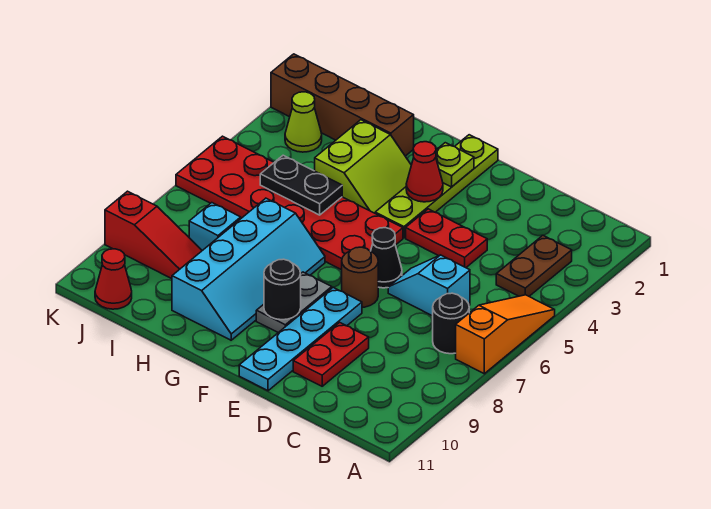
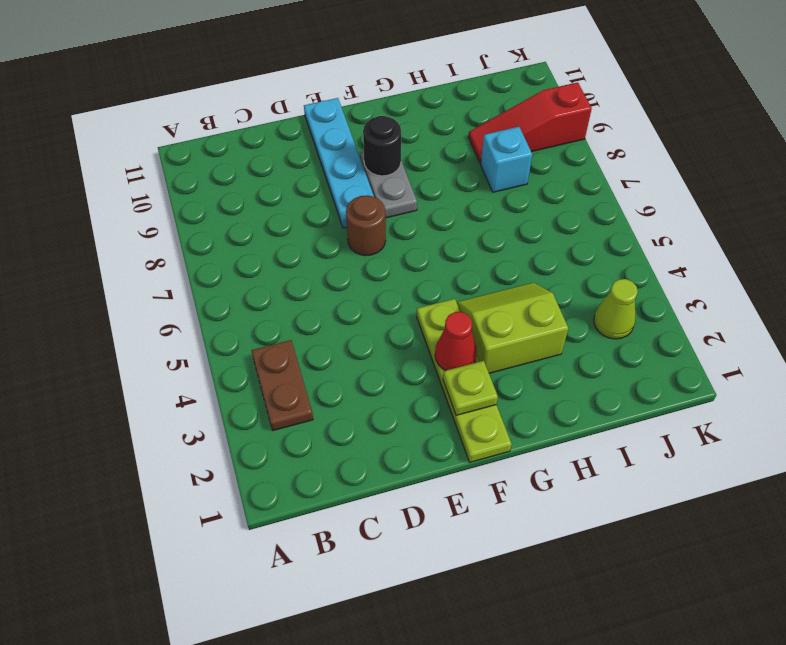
lime 2x2 slope [457,283,568,373] -> lime 2x2 slope turned to [315,120,411,213]
none -> orange 1x3 slope [456,295,555,374]
none -> black 1x1 round brick [433,293,469,354]
none -> cyan 1x2 slope [388,255,470,316]

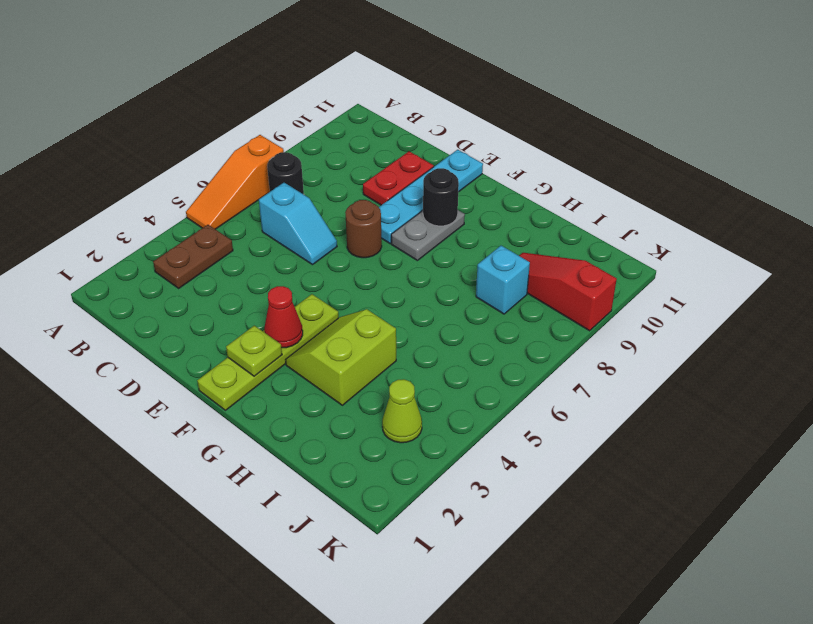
none -> red 1x2 plate [406,209,487,268]
none -> black 1x1 cone [371,228,402,288]
none -> red 2x6 plate [176,136,403,270]

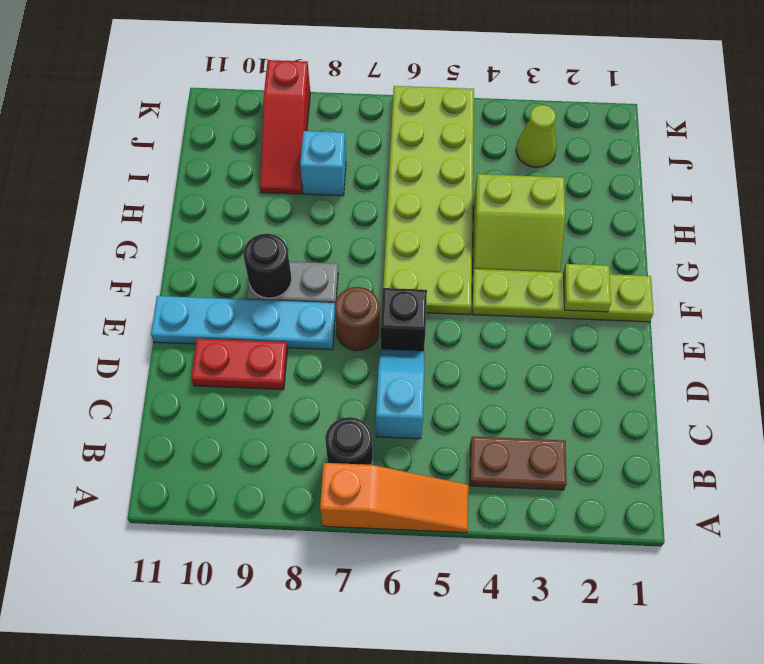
black 1x1 brick [380,288,427,351] -> black 1x1 cone [371,228,402,288]
lime 2x6 plate [383,86,474,315] -> red 2x6 plate [176,136,403,270]
none -> red 1x2 plate [406,209,487,268]
none -> cyan 2x4 slope [172,198,325,340]
none -> brown 1x4 brick [271,54,414,156]

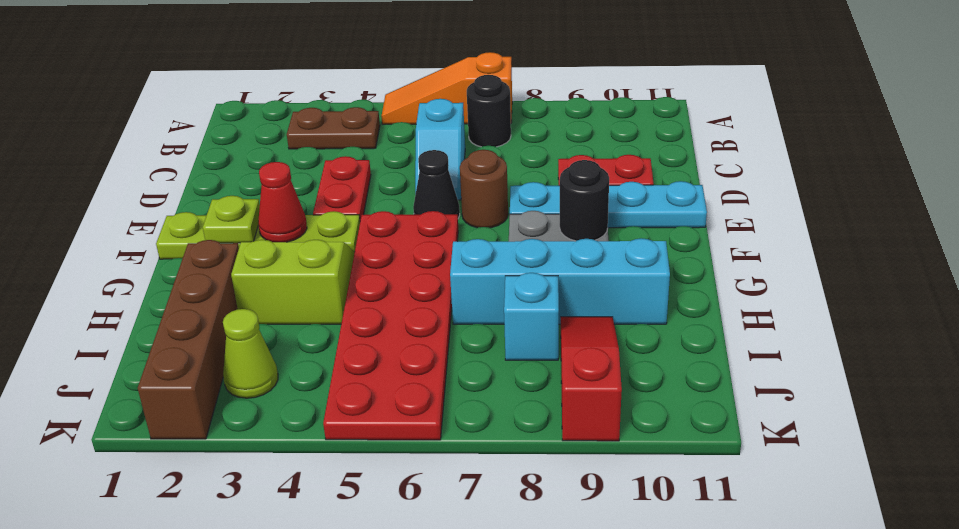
none -> red 1x1 cone [95,249,132,309]
none -> black 1x2 plate [260,155,342,215]

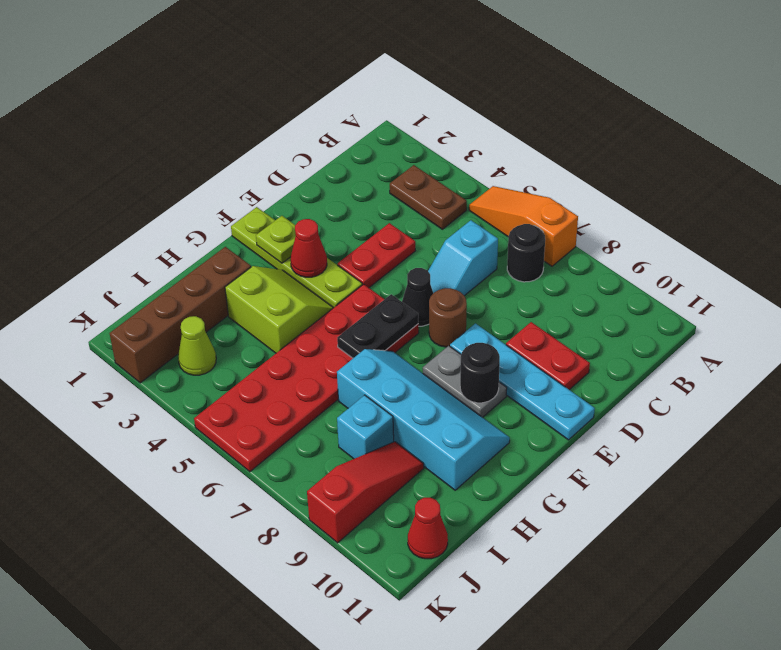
black 1x2 plate [337,294,418,358] -> black 1x2 plate moved to [260,155,342,215]

